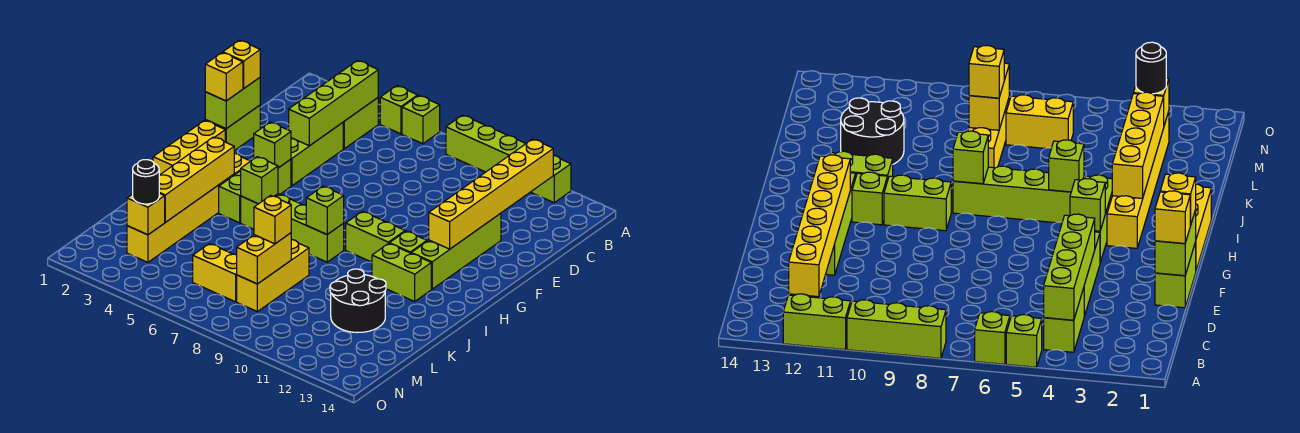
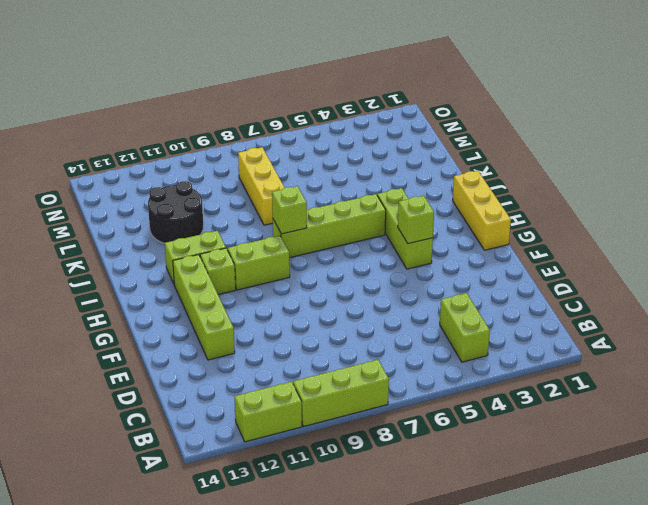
none -> lime 1x1 brick [380,86,418,134]
none -> lime 1x1 brick [402,95,440,144]
none -> lime 1x3 brick [291,123,343,186]
none -> lime 1x2 brick [205,105,260,151]

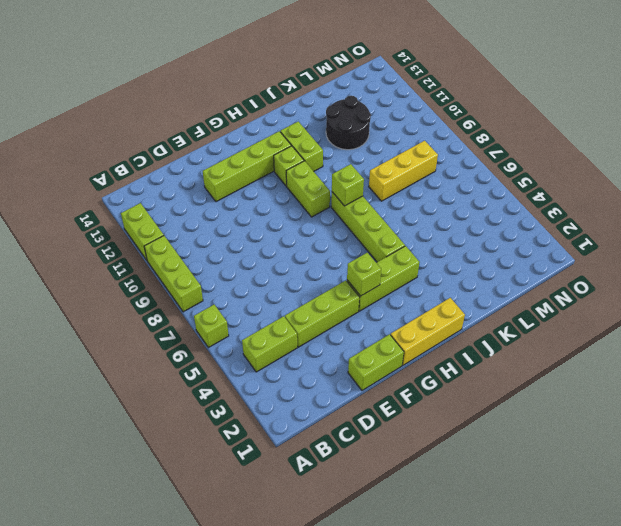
none -> lime 1x1 brick [380,86,418,134]
none -> yellow 1x6 brick [127,153,250,262]
none -> yellow 1x2 brick [193,244,237,302]
none -> lime 1x4 brick [289,60,378,146]

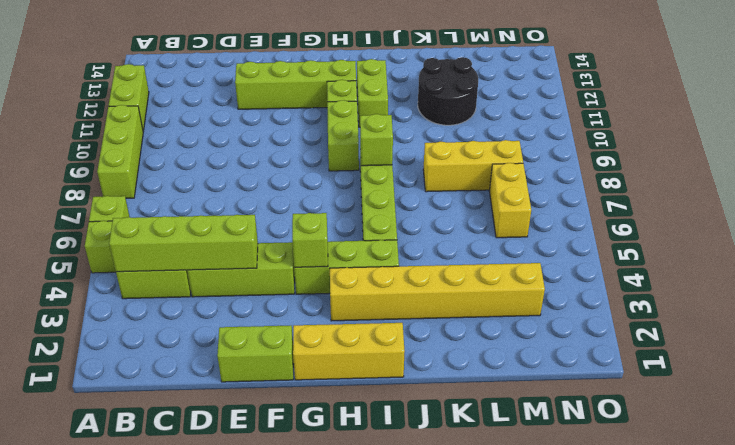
none -> yellow 1x6 brick [429,139,553,249]
none -> lime 1x2 brick [205,78,260,129]
none -> yellow 1x4 brick [159,137,234,222]
none -> lime 1x1 brick [241,157,278,204]

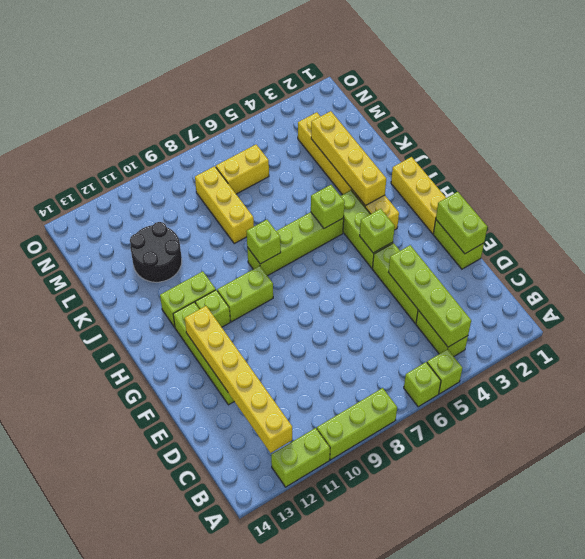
none -> yellow 1x2 brick [237,233,291,284]
none -> yellow 1x1 brick [127,193,165,235]
none -> yellow 1x1 brick [223,40,260,88]
none -> yellow 1x1 brick [205,53,243,101]

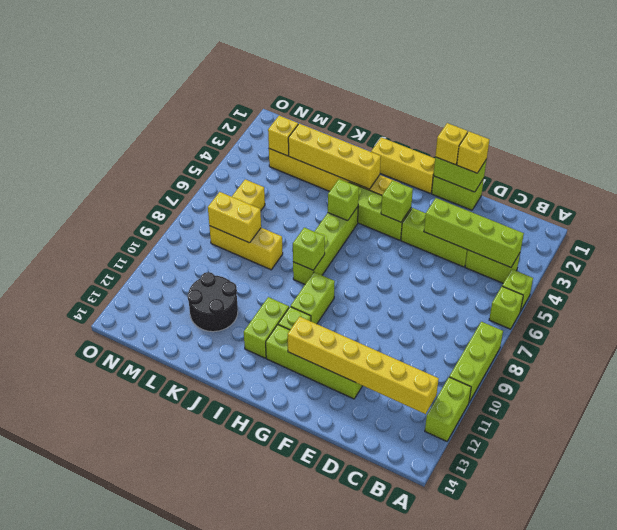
none -> yellow 1x1 brick [254,195,291,244]
none -> black 1x1 round brick [133,160,159,204]

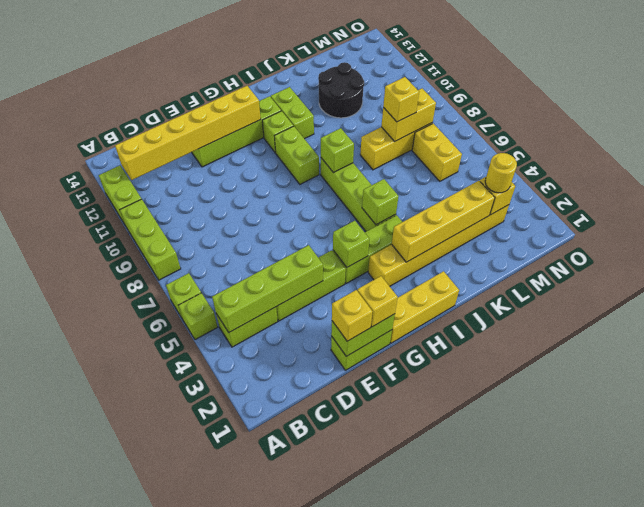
yellow 1x1 round brick [485,153,517,193] -> black 1x1 round brick [133,160,159,204]

